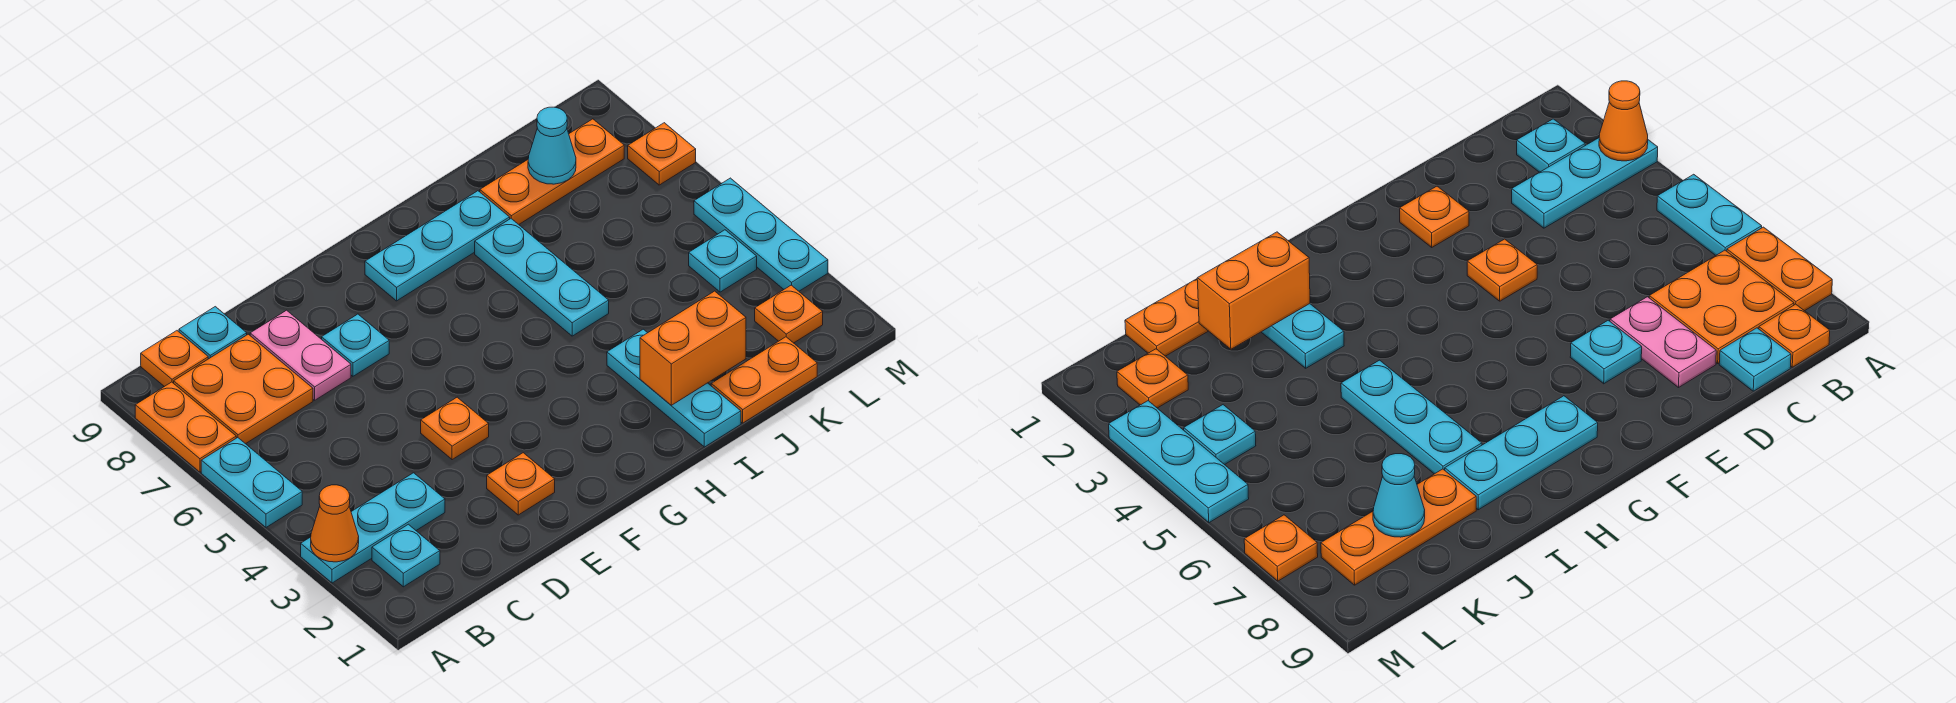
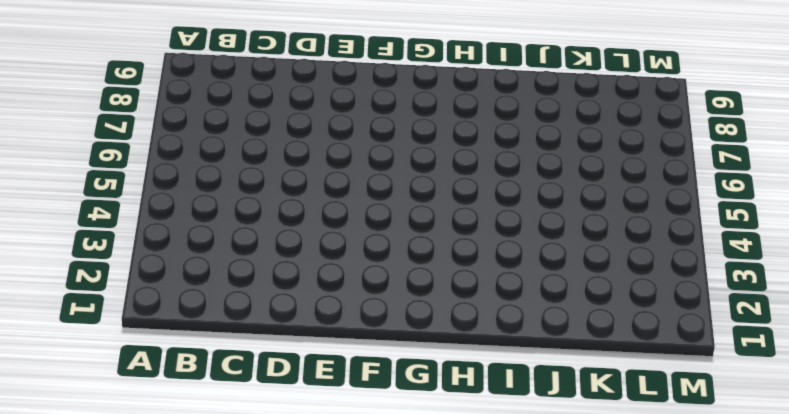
none -> cyan 1x3 plate [301,473,445,583]
none -> cyan 1x2 plate [201,438,302,527]
none -> orange 1x2 plate [135,382,236,472]

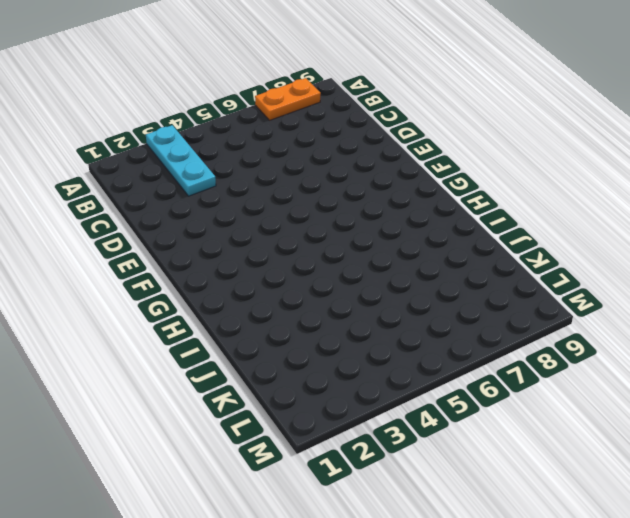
none -> cyan 1x2 plate [201,438,302,527]
none -> cyan 1x1 plate [372,524,440,587]
none -> orange 2x2 plate [174,334,313,444]

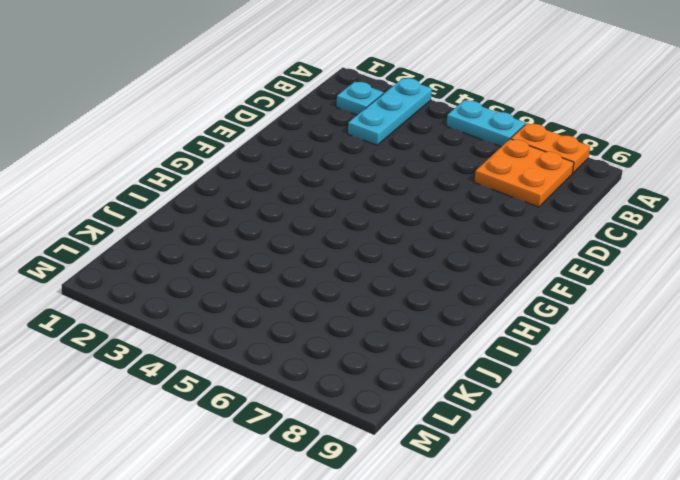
none -> orange 1x1 plate [141,331,208,387]
none -> cyan 1x1 plate [179,307,247,359]
none -> pink 1x2 plate [250,310,351,400]

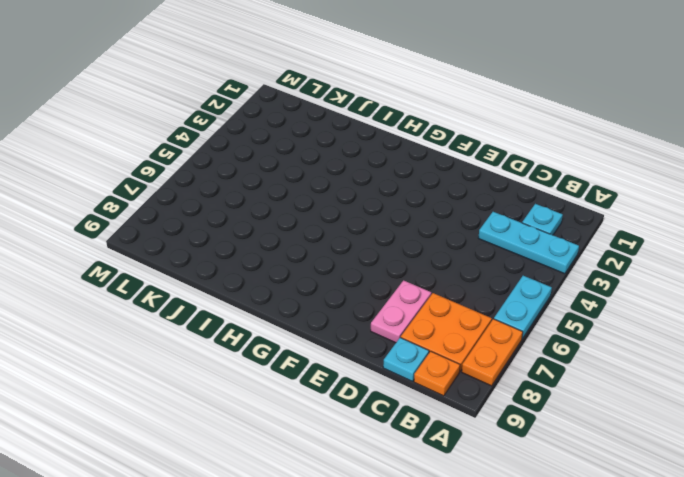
none -> orange 1x1 plate [487,453,555,515]
none -> orange 1x1 plate [421,397,489,460]
none -> cyan 1x1 plate [322,314,389,376]

